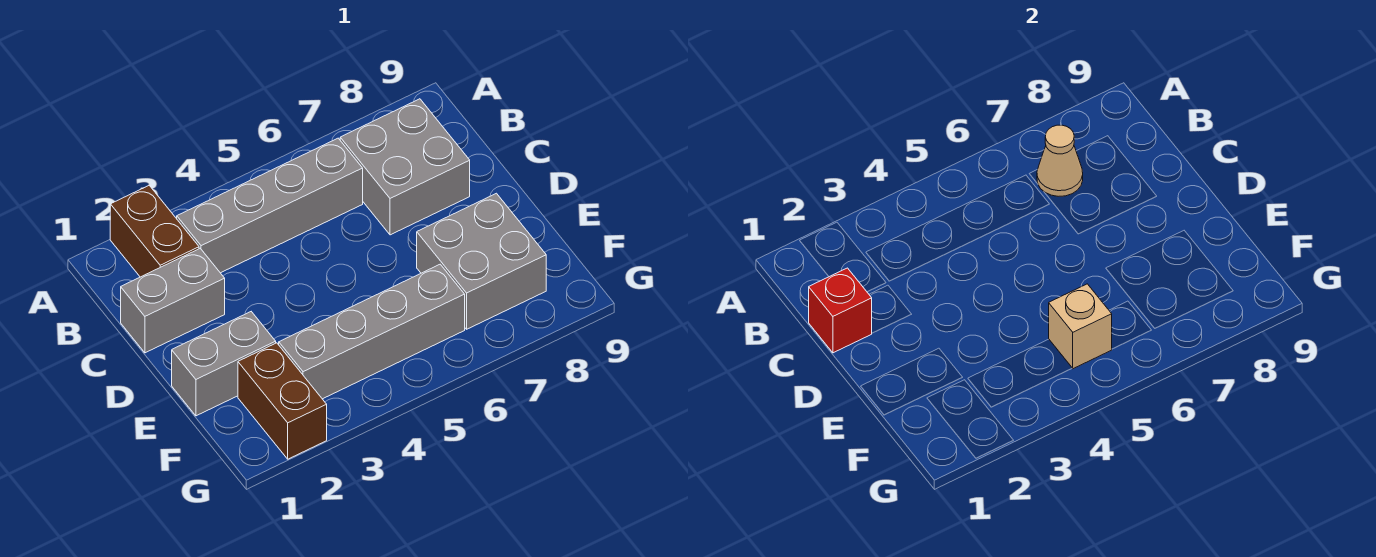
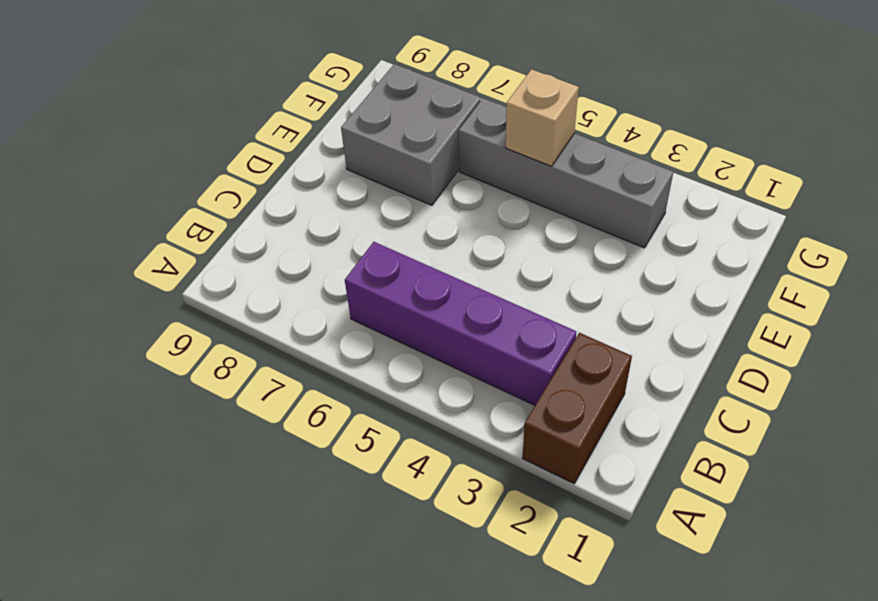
purple 1x4 brick [345,242,577,405] -> grey 1x4 brick [177,138,363,273]
none -> grey 2x2 brick [340,99,470,235]
none -> grey 1x2 brick [121,249,225,353]

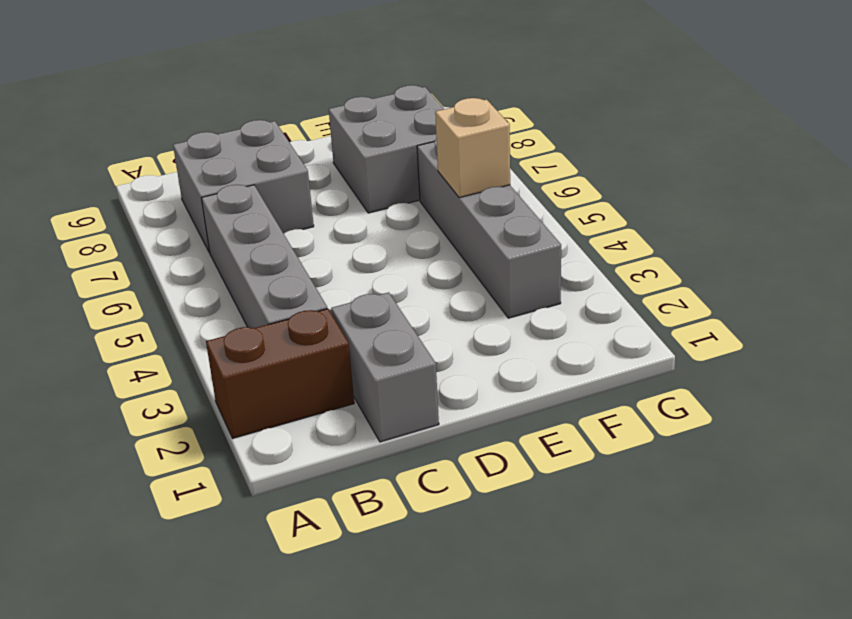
none -> grey 1x2 brick [172,312,276,416]
none -> brown 1x2 brick [238,343,327,459]

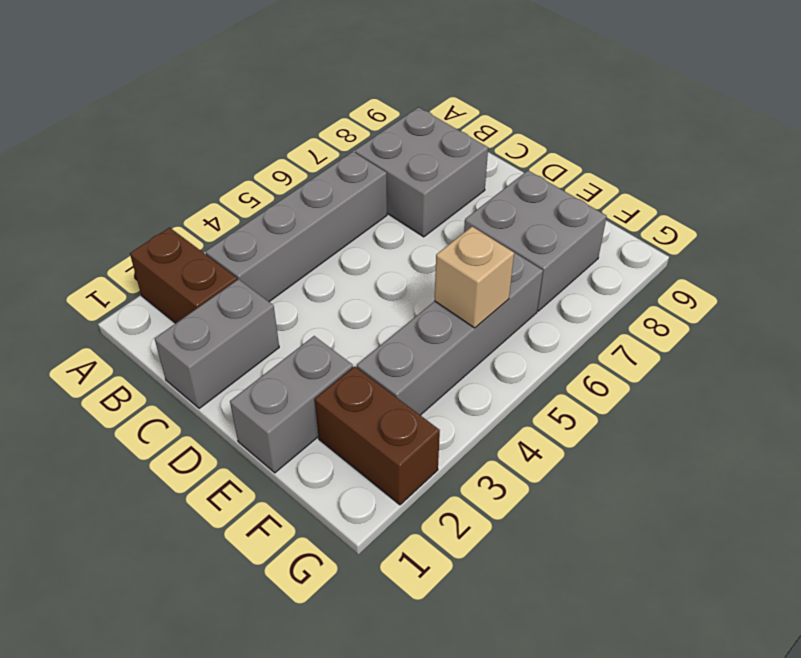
none -> tan 1x1 cone [1037,125,1083,196]
none -> red 1x1 brick [809,268,872,353]

